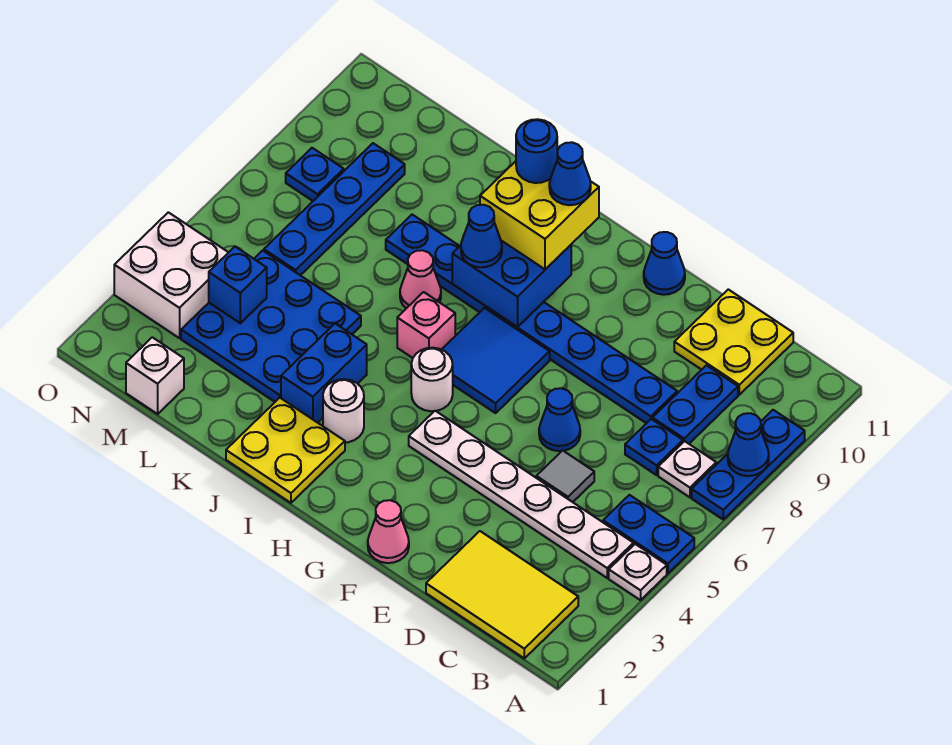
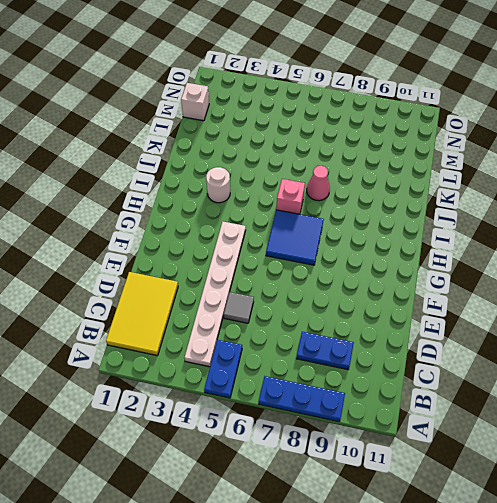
none -> white 1x1 plate [609,544,667,600]
none -> white 1x1 plate [658,441,716,497]
none -> blue 1x1 plate [625,419,683,475]
none -> yellow 2x2 plate [674,289,793,395]

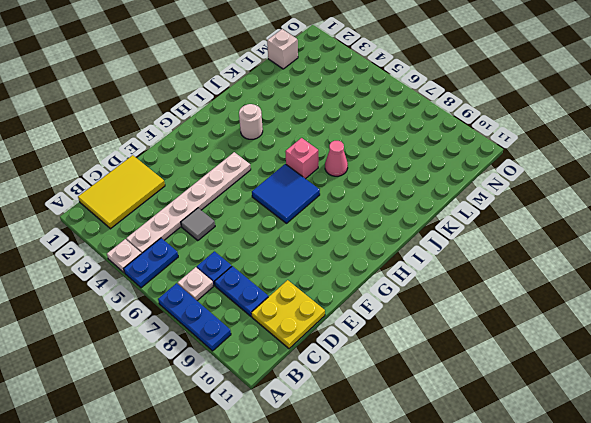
none -> blue 1x8 plate [386,215,677,423]
none -> blue 1x1 cone [539,388,580,451]
none -> pink 1x1 cone [368,500,409,563]
none -> blue 1x1 cone [644,232,685,295]

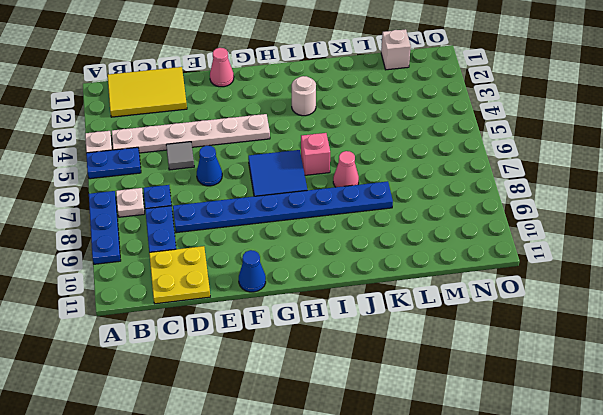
none -> white 1x1 round brick [411,348,453,411]
none -> yellow 2x2 plate [226,398,345,503]
none -> blue 1x2 brick [281,324,367,423]
none -> blue 3x3 plate [181,251,361,402]

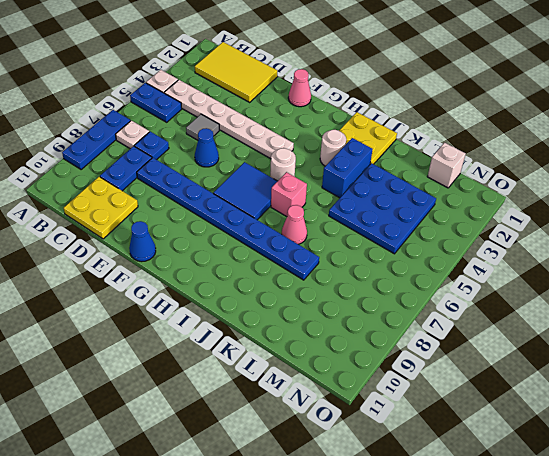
none -> blue 1x4 plate [264,143,405,275]
none -> white 2x2 brick [114,212,229,338]
none -> blue 1x1 plate [286,148,344,201]
none -> blue 1x1 cone [728,413,769,476]

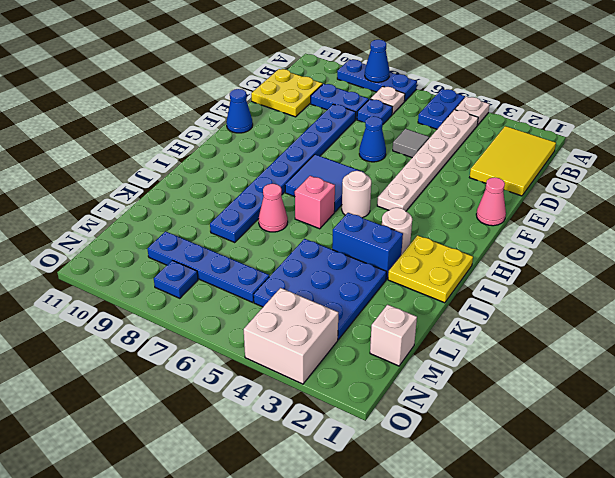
none -> blue 2x2 brick [452,241,571,327]
none -> blue 1x1 brick [209,247,267,323]
none -> yellow 2x2 brick [480,161,599,269]
none -> blue 1x1 cone [461,205,502,267]

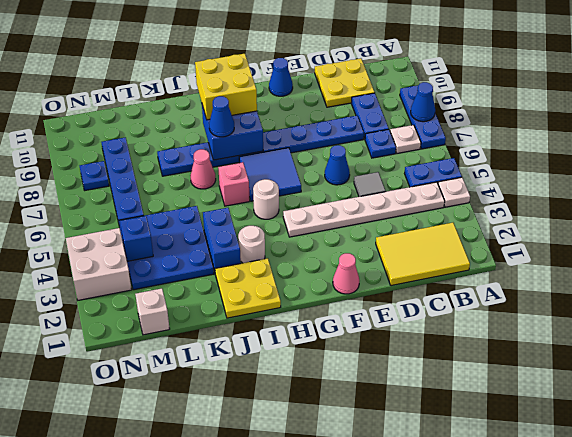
none -> blue 1x1 cone [549,142,591,205]
none -> blue 1x1 round brick [516,119,557,183]

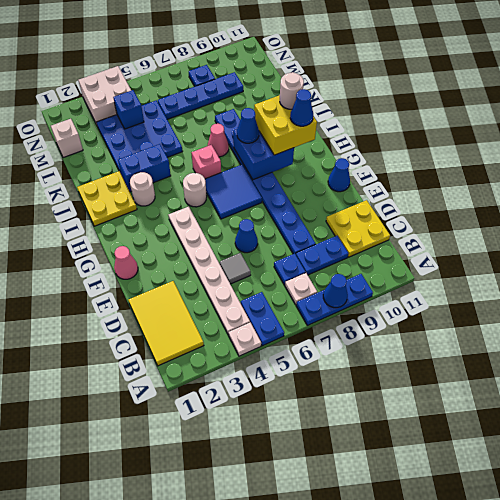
white 1x1 round brick [280,72,304,109] -> blue 1x1 round brick [516,119,557,183]

